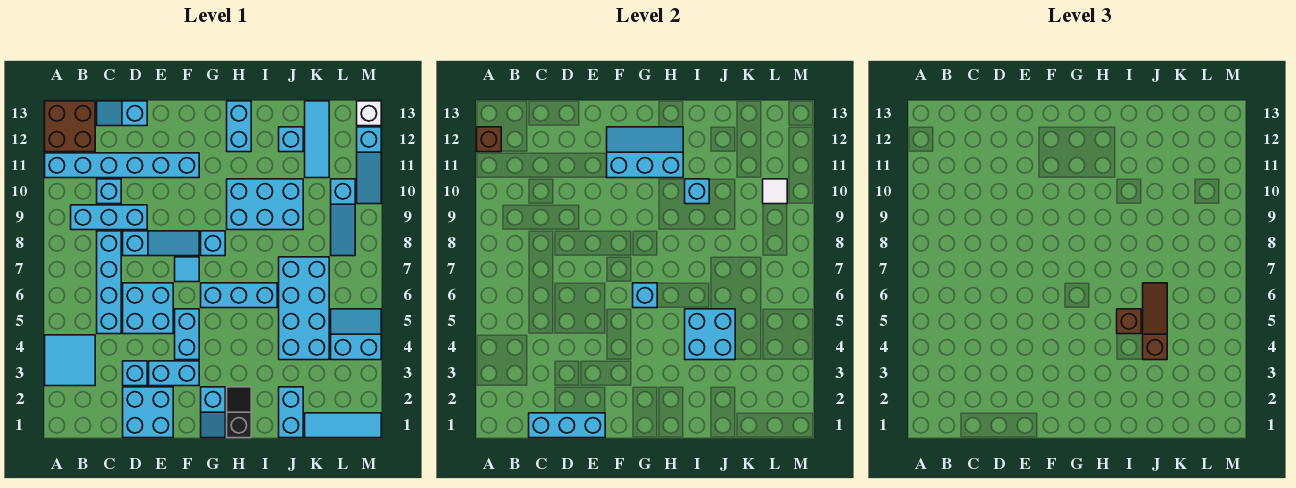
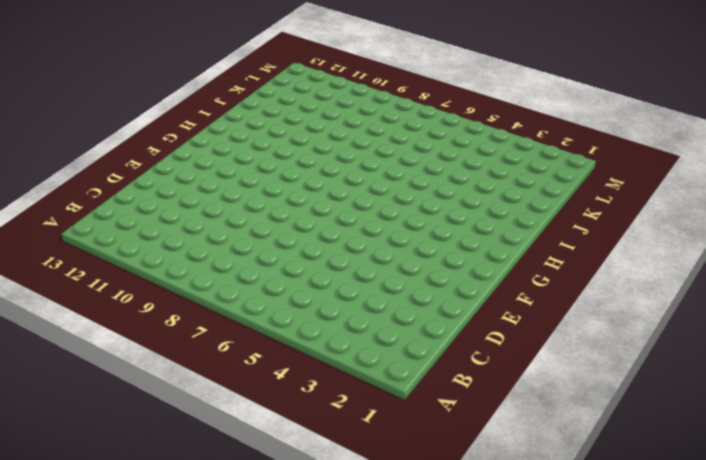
none -> cyan 2x2 tile [45,335,95,386]
none -> cyan 1x6 brick [45,153,199,178]
none -> brown 2x2 brick [45,101,95,152]
none -> cyan 1x3 brick [71,205,147,230]

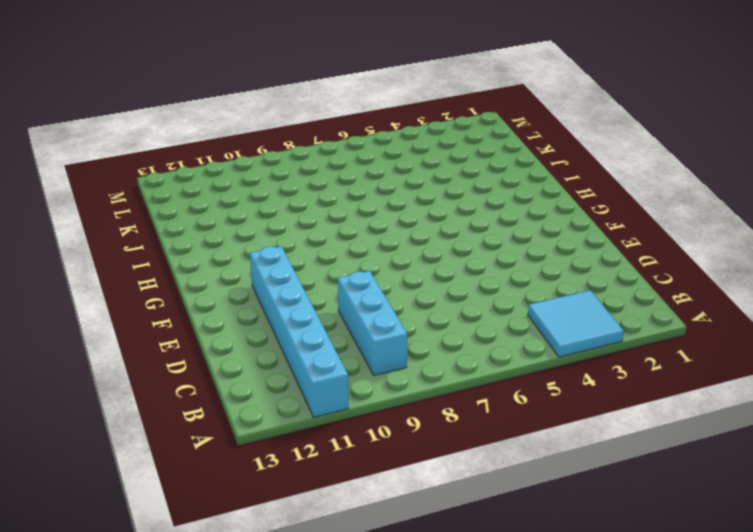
none -> brown 2x2 brick [45,101,95,152]
none -> cyan 1x4 brick [97,231,121,334]
none -> cyan 1x1 brick [97,179,121,204]
none -> cyan 1x2 slope [97,101,147,126]

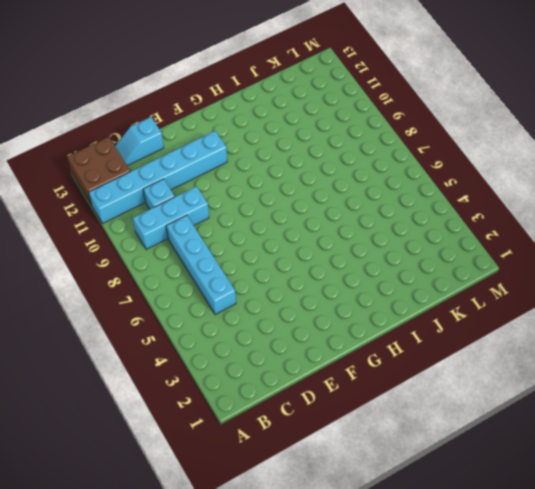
none -> cyan 2x2 tile [45,335,95,386]
none -> cyan 2x2 brick [123,387,173,438]
none -> cyan 1x1 brick [123,361,147,386]
none -> cyan 2x2 brick [123,283,173,334]

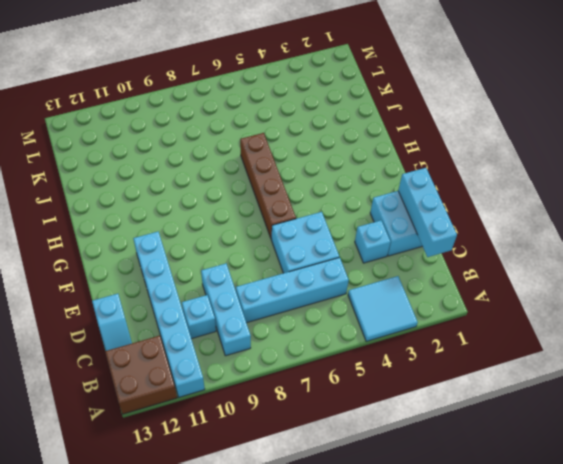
brown 1x4 brick [240,133,296,239] -> cyan 1x3 brick [201,283,277,308]
none -> cyan 1x3 slope [123,231,199,256]
none -> cyan 1x2 brick [149,361,199,386]
none -> cyan 1x2 brick [175,309,199,360]
none -> cyan 1x1 tile [175,257,199,282]

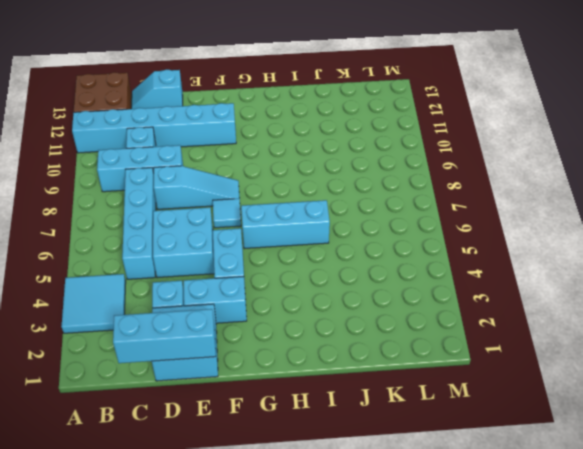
none -> cyan 1x2 slope [201,387,225,438]
none -> cyan 1x1 brick [201,231,225,256]
none -> black 1x2 slope [227,387,251,438]
none -> cyan 2x3 brick [227,179,303,230]

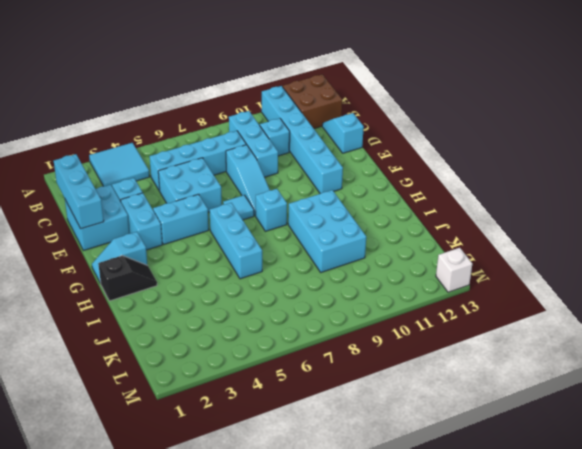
none -> cyan 1x2 brick [227,101,251,152]
none -> cyan 1x2 brick [279,387,303,438]
none -> cyan 2x4 brick [279,257,329,360]
none -> cyan 1x1 brick [279,127,303,152]

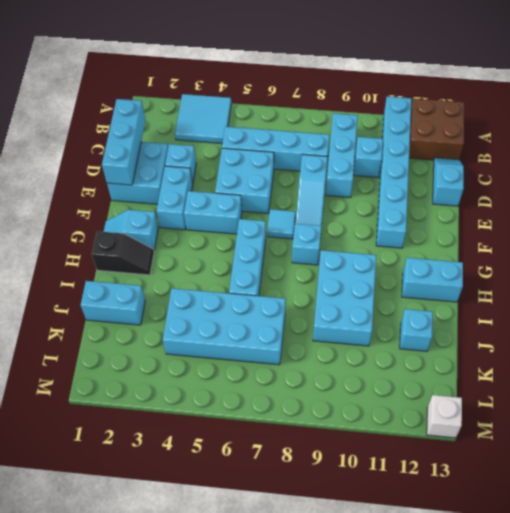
none -> cyan 1x3 tile [305,413,381,438]
none -> cyan 1x3 tile [305,101,329,178]
none -> cyan 2x2 slope [331,309,381,360]
none -> cyan 1x3 slope [331,179,355,256]

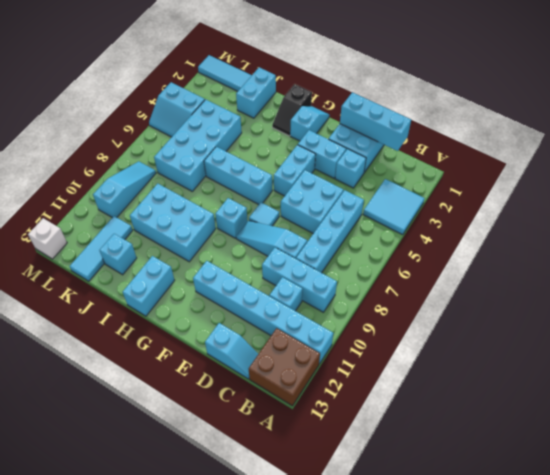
none -> cyan 1x3 slope [357,127,381,204]
none -> brown 1x1 brick [477,127,501,152]
none -> cyan 2x3 slope [607,127,683,178]
none -> cyan 1x1 brick [633,283,657,308]

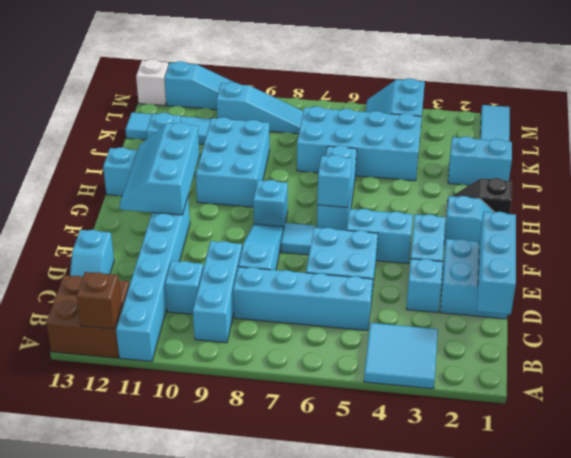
none -> cyan 2x2 brick [685,309,735,360]
none -> cyan 1x1 brick [685,179,709,204]
none -> white 1x1 tile [763,179,787,204]
none -> brown 1x1 brick [1117,309,1141,334]

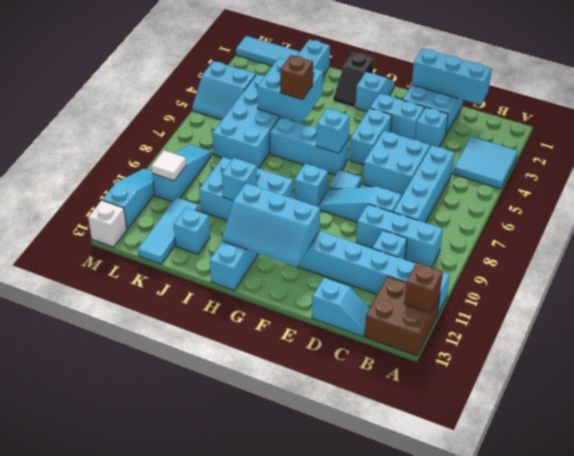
none -> brown 1x3 slope [1143,283,1167,360]

